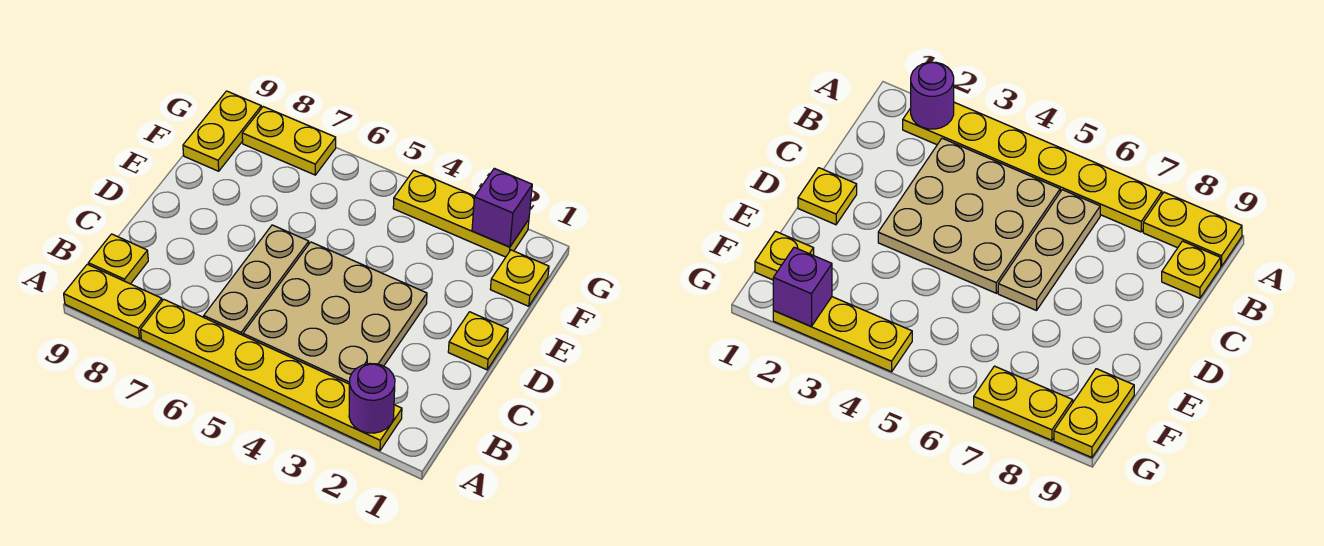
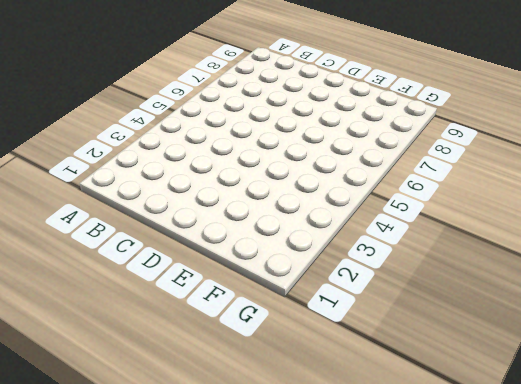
none -> yellow 1x6 plate [141,299,402,451]
none -> yellow 1x2 plate [64,264,162,339]
none -> tan 3x3 plate [243,242,427,384]

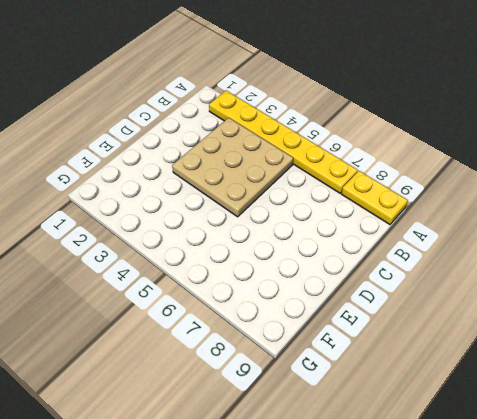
none -> tan 1x3 plate [204,225,309,335]
none -> yellow 1x1 plate [88,234,148,284]
none -> yellow 1x1 plate [448,312,508,370]

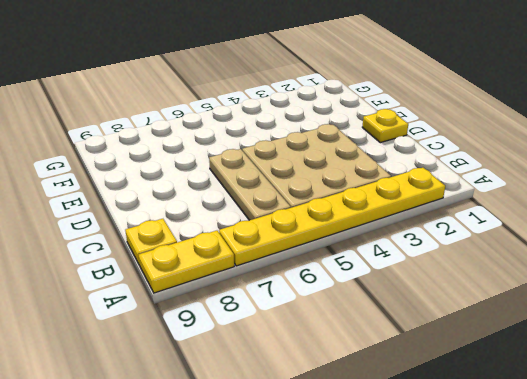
none -> yellow 1x1 plate [490,250,549,306]
none -> yellow 1x2 plate [183,91,261,171]
none -> yellow 1x3 plate [393,171,529,257]

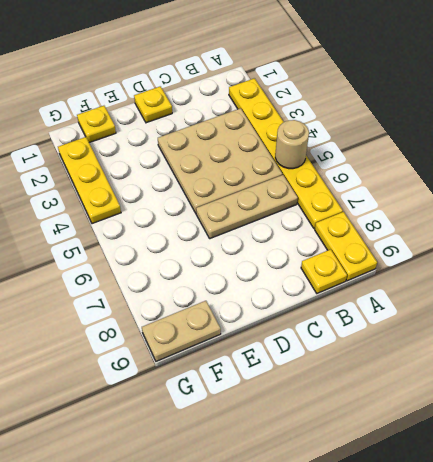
tan 1x1 round brick [275,120,309,169] -> none
tan 1x2 plate [142,301,221,361] -> yellow 1x2 plate [183,91,261,171]
none -> yellow 1x2 plate [242,107,336,175]
none -> purple 1x1 round brick [349,363,395,433]
none -> purple 1x1 brick [472,168,532,247]

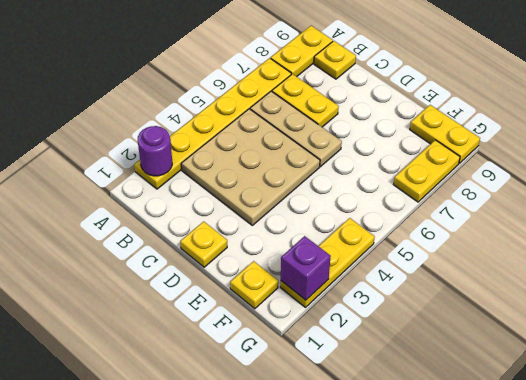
yellow 1x2 plate [272,74,339,127] -> none

